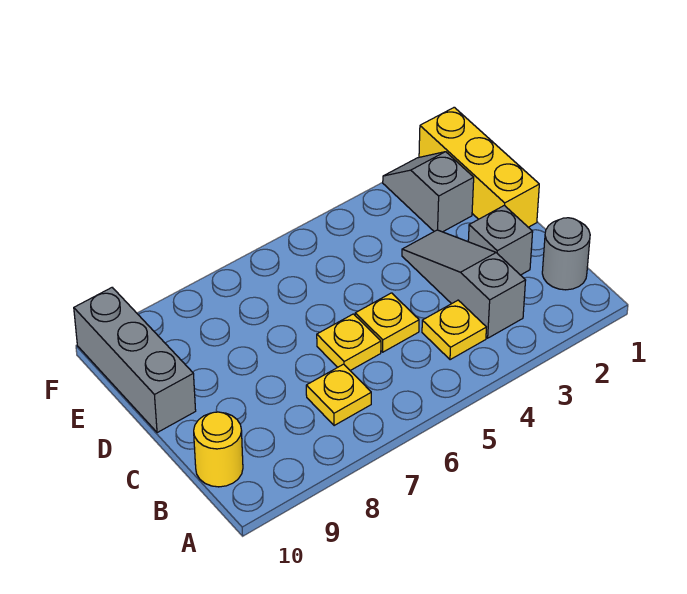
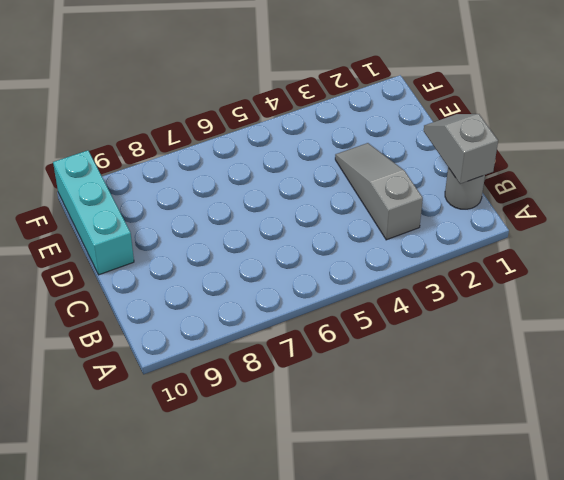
grey 1x2 slope [424,114,498,184] -> grey 1x2 slope moved to [383,152,474,232]
cyan 1x3 brick [53,150,134,275] -> grey 1x3 brick [74,288,196,433]
none -> yellow 1x1 plate [422,300,486,360]
none -> yellow 1x1 plate [306,364,371,426]

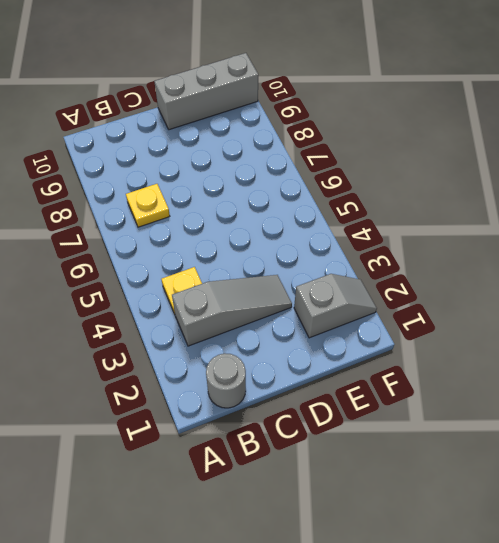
none -> yellow 1x1 round brick [194,412,243,487]
none -> grey 1x1 brick [468,205,533,275]

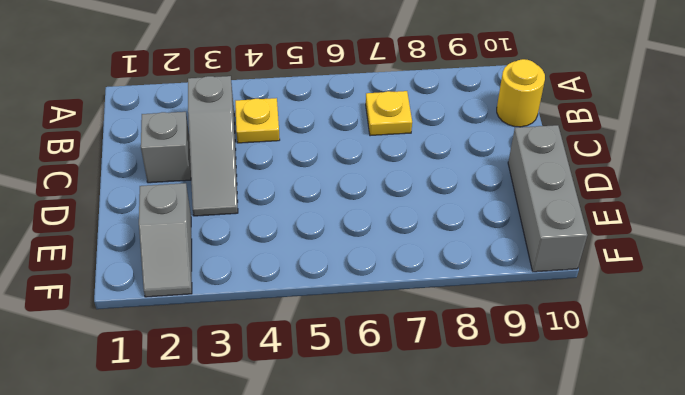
none -> grey 1x1 round brick [542,218,590,290]
none -> yellow 1x1 plate [355,293,419,352]

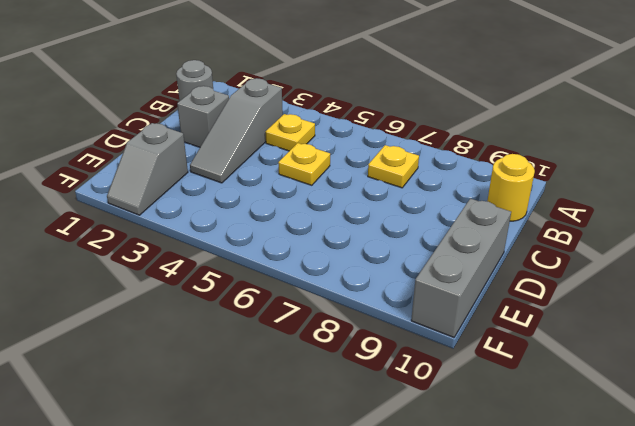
none -> yellow 1x1 plate [317,314,381,370]
none -> yellow 1x3 brick [419,107,539,227]

